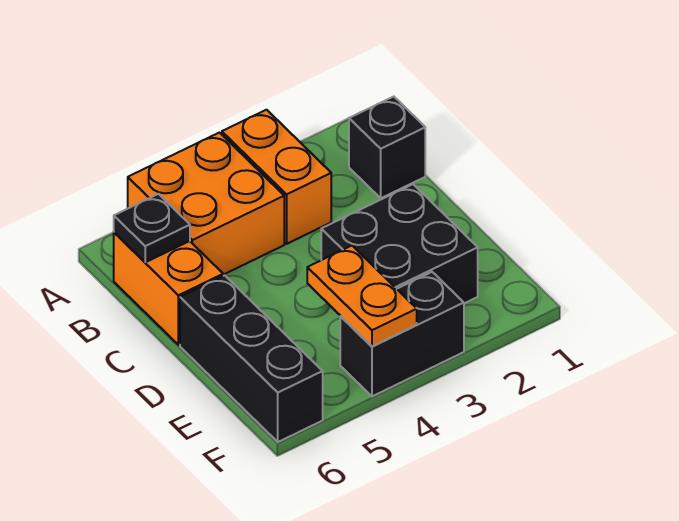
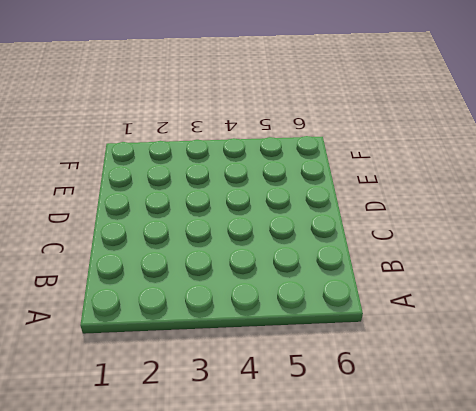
none -> orange 1x2 brick [222,110,331,244]
none -> orange 2x2 brick [128,133,284,275]

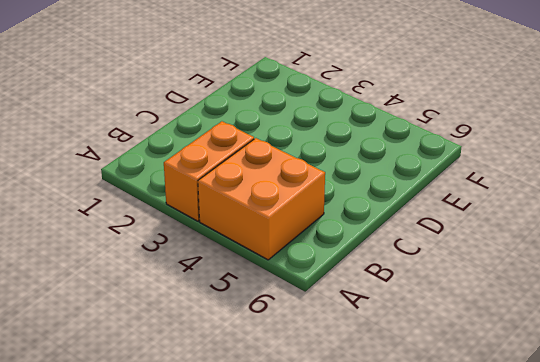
none -> black 1x1 brick [349,97,425,198]
none -> orange 1x2 brick [114,232,223,345]

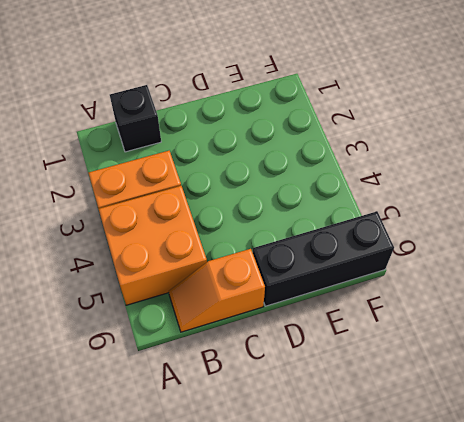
orange 1x2 slope [169,249,265,332] -> orange 1x2 brick [114,232,223,345]
none -> black 2x2 brick [321,184,478,303]
none -> black 1x2 brick [340,272,464,396]

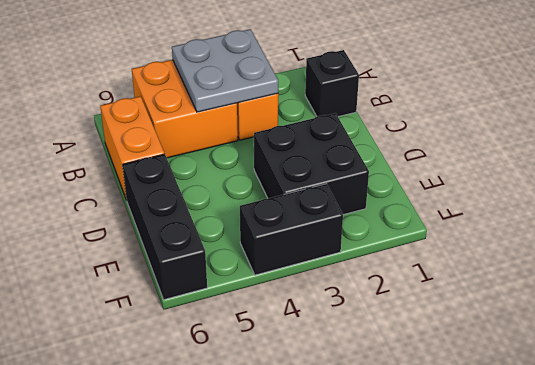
grey 2x2 plate [172,29,278,112] -> none
none -> black 1x1 plate [114,194,190,262]
none -> orange 1x2 plate [307,246,417,346]

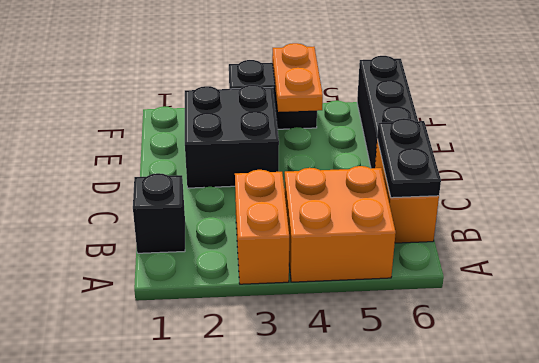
black 1x2 plate [377,118,441,198] -> black 1x1 plate [114,194,190,262]

